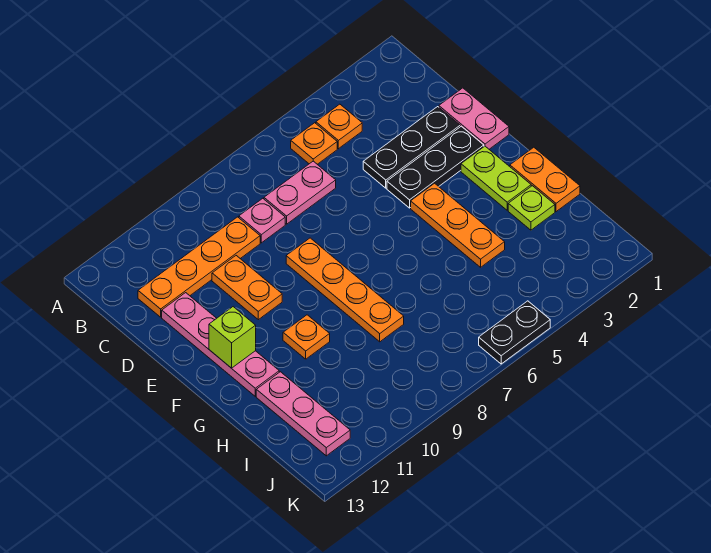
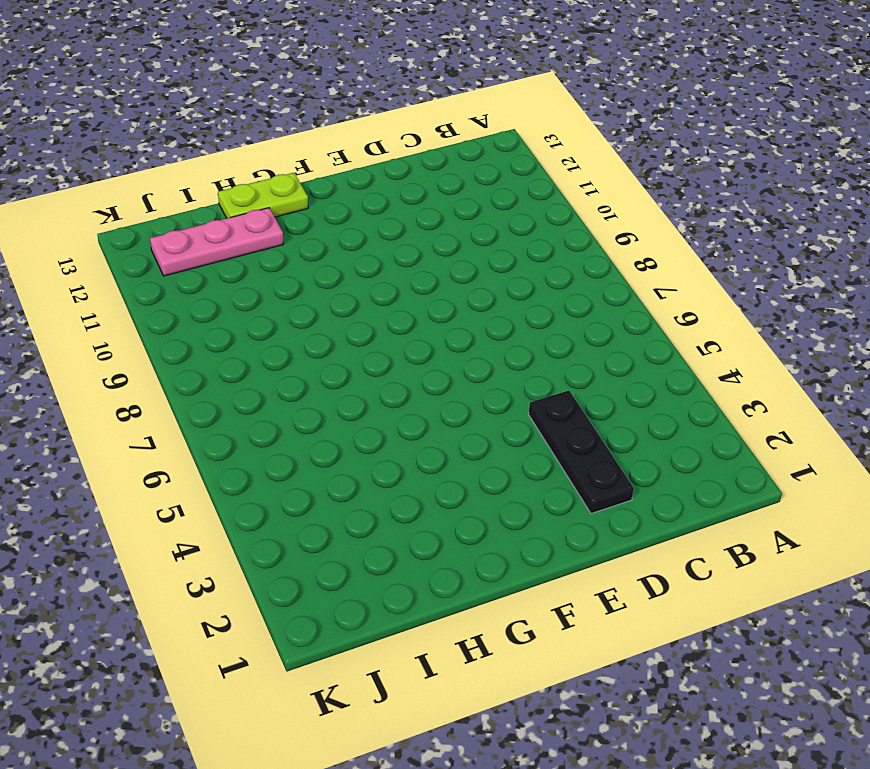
lime 1x2 plate [218,173,308,218] -> lime 1x2 plate moved to [461,146,531,210]
none -> orange 1x1 plate [316,104,362,149]
none -> orange 1x1 plate [291,123,337,164]
none -> pink 1x2 plate [264,161,336,224]

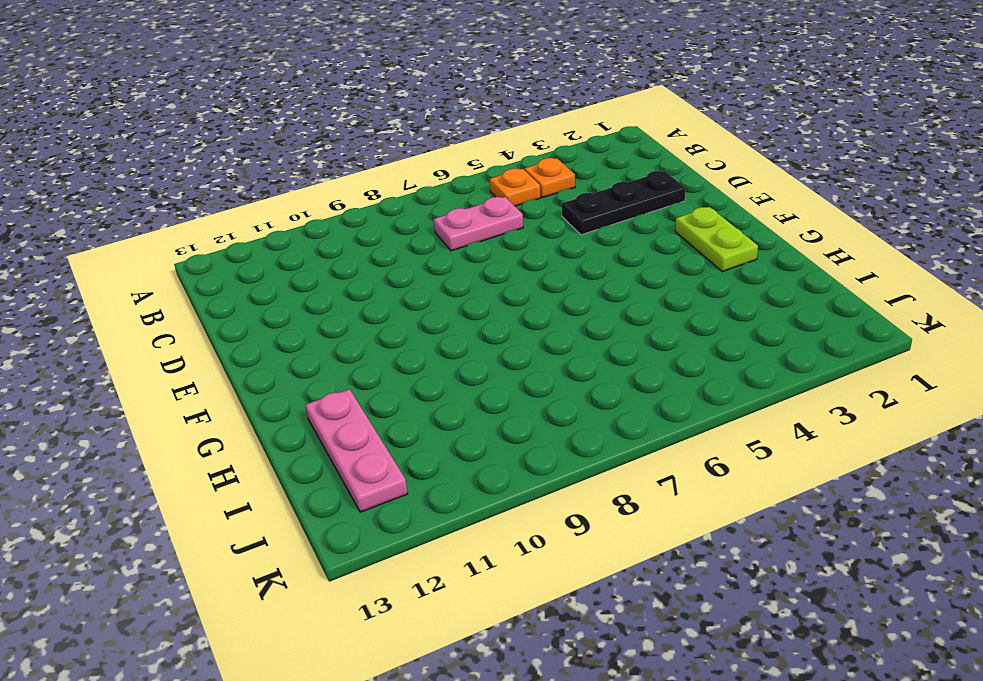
none -> pink 1x1 plate [239,198,285,243]
none -> orange 1x4 plate [138,217,260,317]
none -> pink 1x2 plate [439,88,509,149]

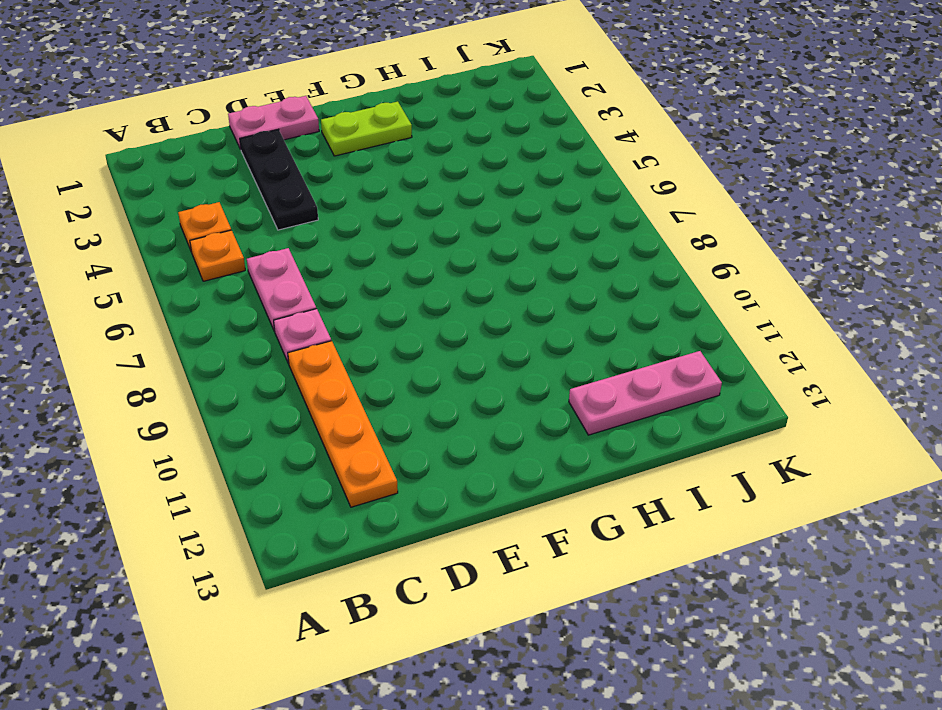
none -> orange 1x2 plate [212,256,282,320]
none -> pink 1x4 plate [162,293,279,396]
none -> black 1x3 plate [387,126,484,208]

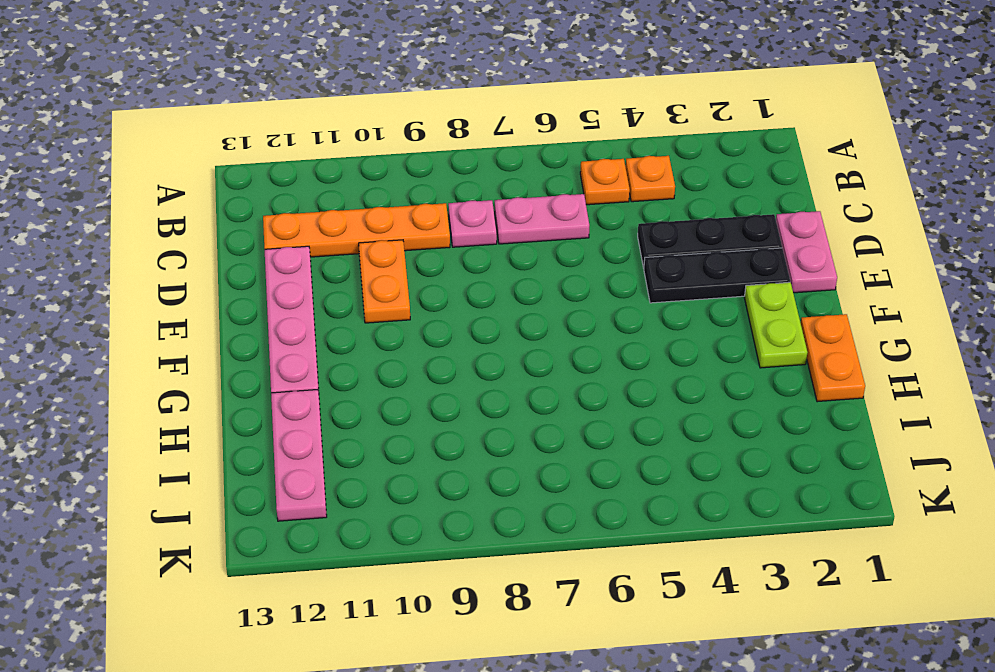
none -> orange 1x4 plate [286,238,404,342]
none -> orange 1x3 plate [411,183,505,267]
none -> orange 1x1 plate [283,315,330,359]

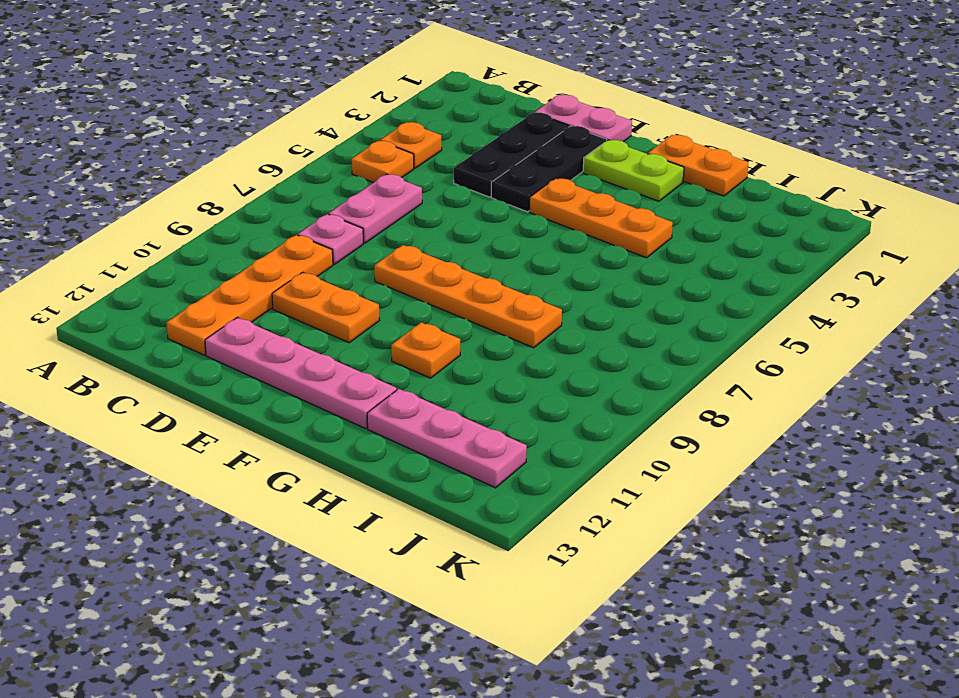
none -> lime 1x1 plate [508,186,555,230]
none -> black 1x2 plate [479,301,550,364]
none -> lime 1x1 brick [209,307,256,368]

